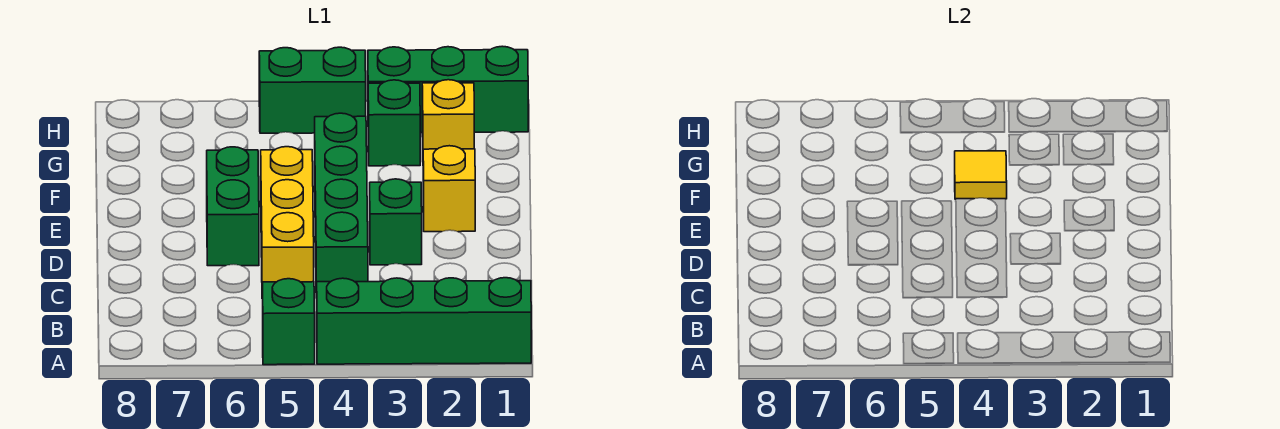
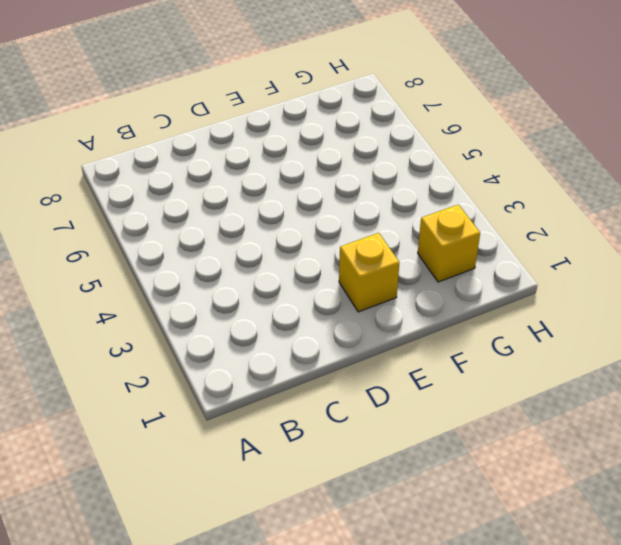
none -> green 1x4 brick [317,278,531,364]
none -> green 1x1 brick [263,279,315,365]
none -> green 1x4 brick [315,113,368,298]

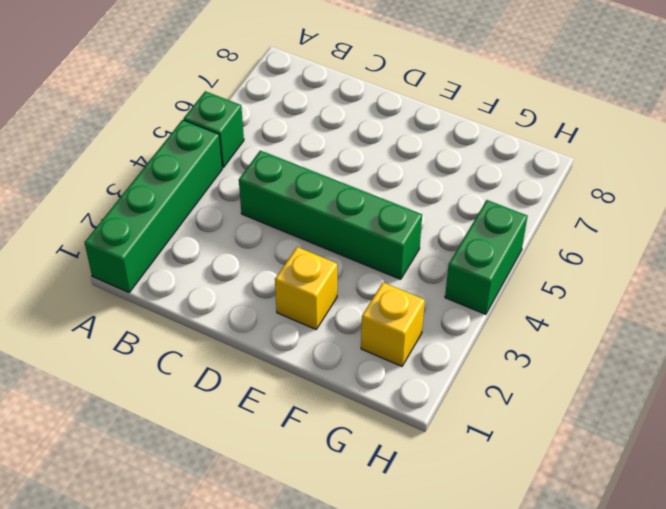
none -> yellow 1x3 brick [261,147,314,299]
none -> green 1x1 brick [370,179,422,265]
none -> green 1x2 brick [207,147,259,266]

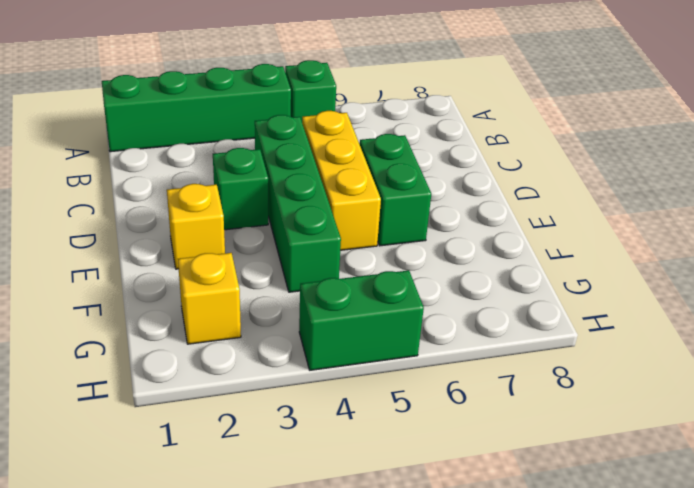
none -> green 1x1 brick [368,80,420,166]
none -> green 1x3 brick [368,46,528,133]
none -> yellow 1x1 tile [955,151,1007,199]

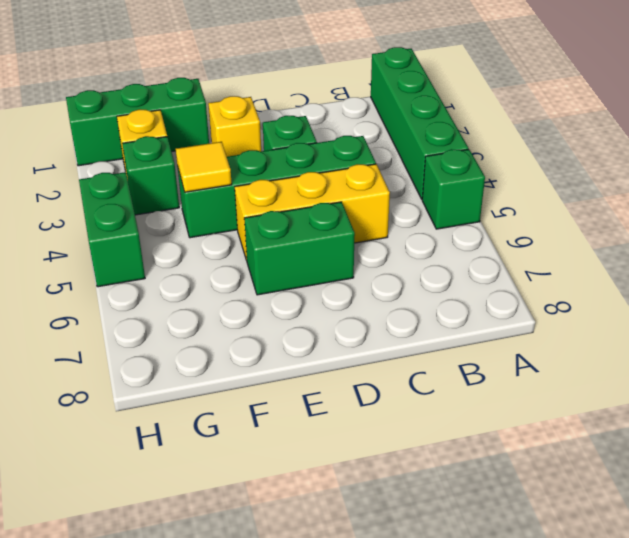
green 1x3 brick [66,78,209,166] -> green 1x3 brick turned to [368,46,528,133]

